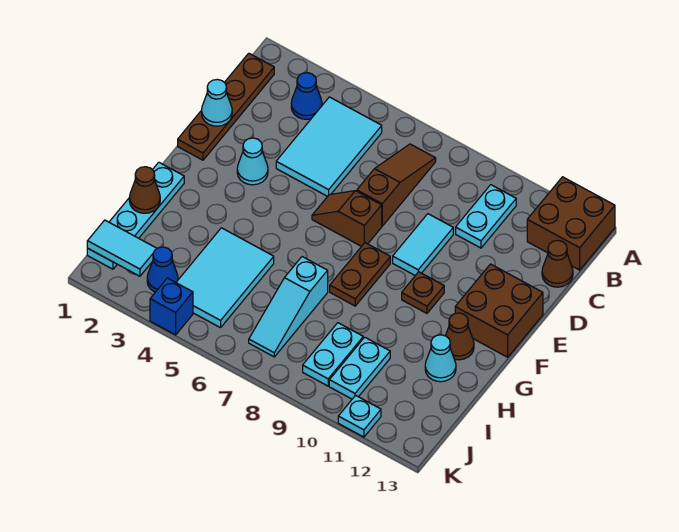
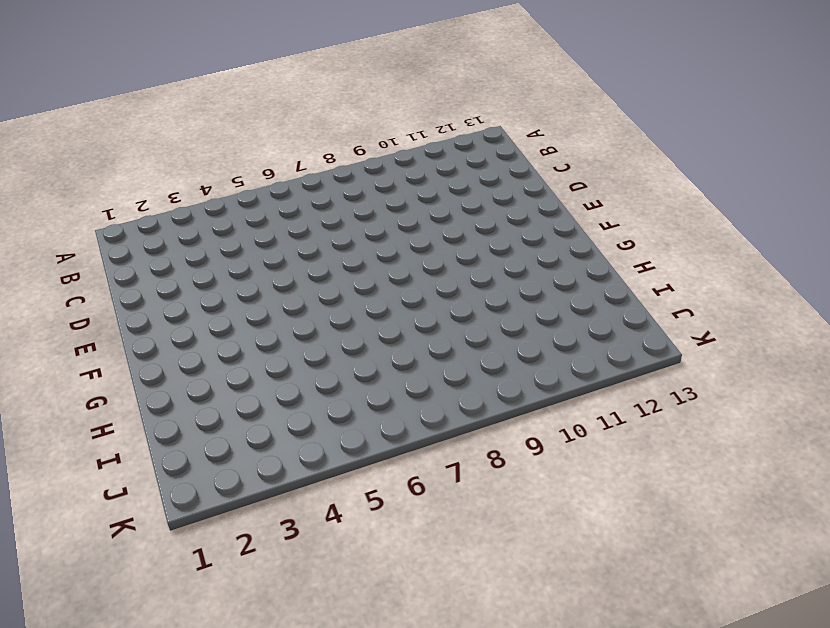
none -> brown 2x2 brick [527,177,615,270]
none -> brown 1x4 plate [178,53,274,160]
none -> blue 1x1 cone [291,73,322,119]

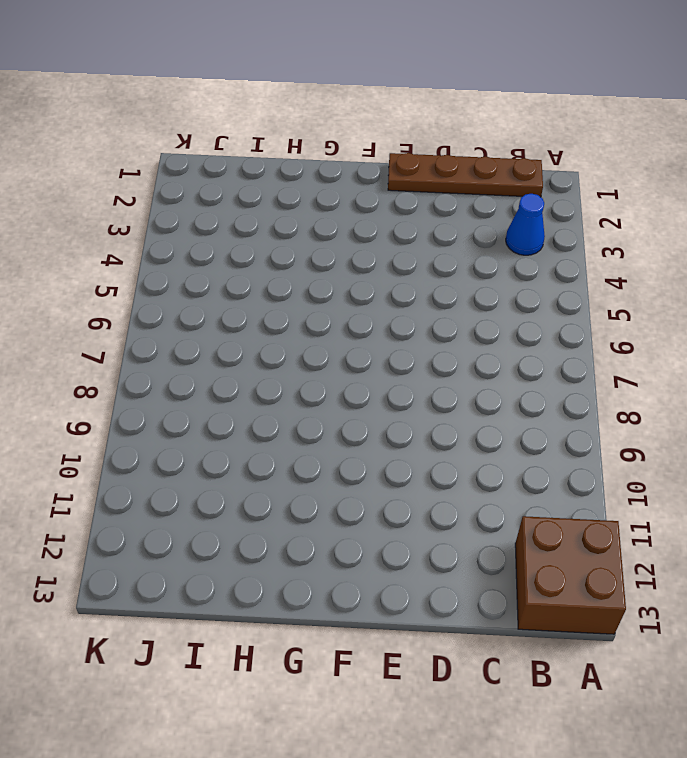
none -> cyan 2x3 tile [276,97,382,196]
none -> brown 1x3 slope [357,144,436,226]
none -> cyan 1x2 plate [456,185,516,248]

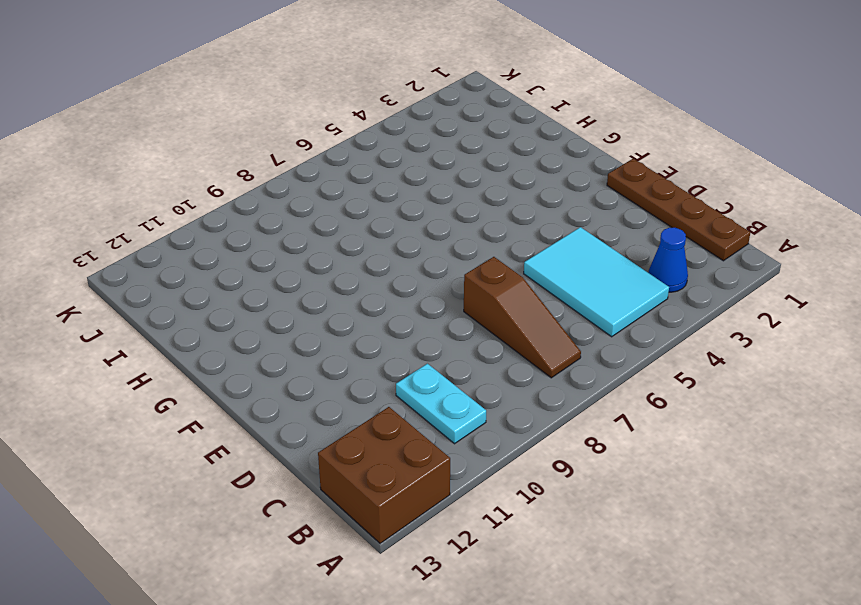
none -> brown 1x1 cone [542,240,573,287]
none -> cyan 1x2 tile [393,214,453,275]
none -> cyan 1x1 cone [237,138,268,185]

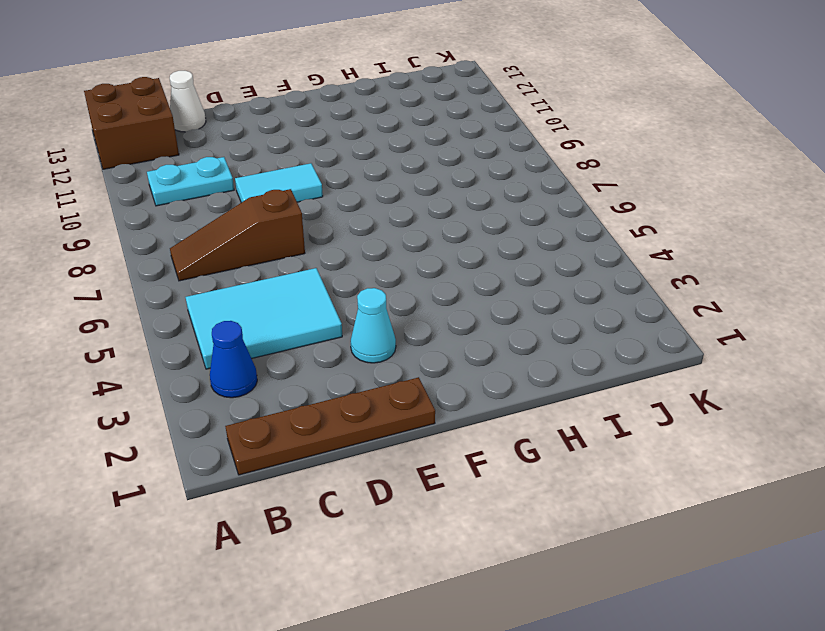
white 1x1 cone [170,71,206,132] -> brown 1x1 cone [542,240,573,287]
none -> brown 1x2 slope [312,191,382,246]
none -> brown 2x2 brick [455,264,543,357]
none -> brown 1x2 plate [330,243,390,306]

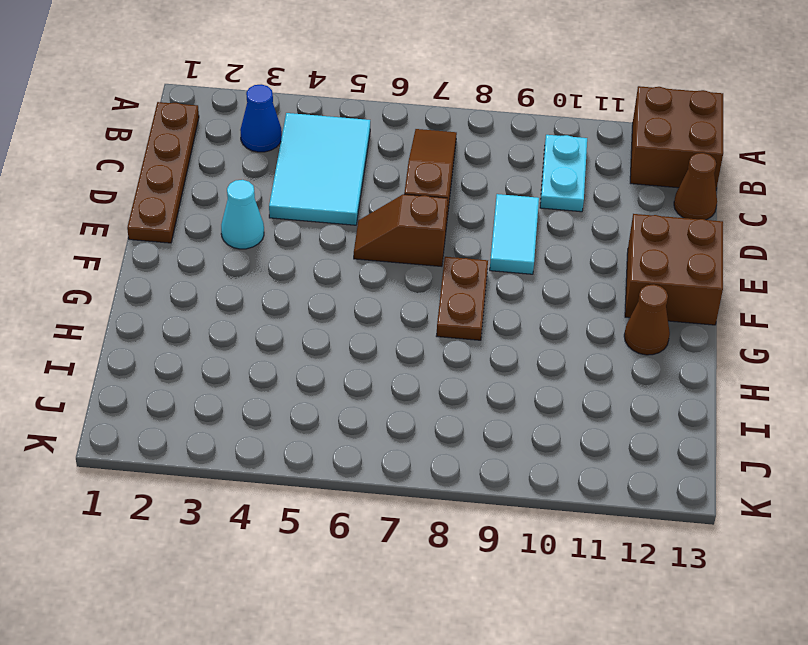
none -> brown 1x1 plate [402,272,444,313]
none -> cyan 1x4 plate [87,162,184,269]
none -> cyan 2x3 tile [176,228,274,328]

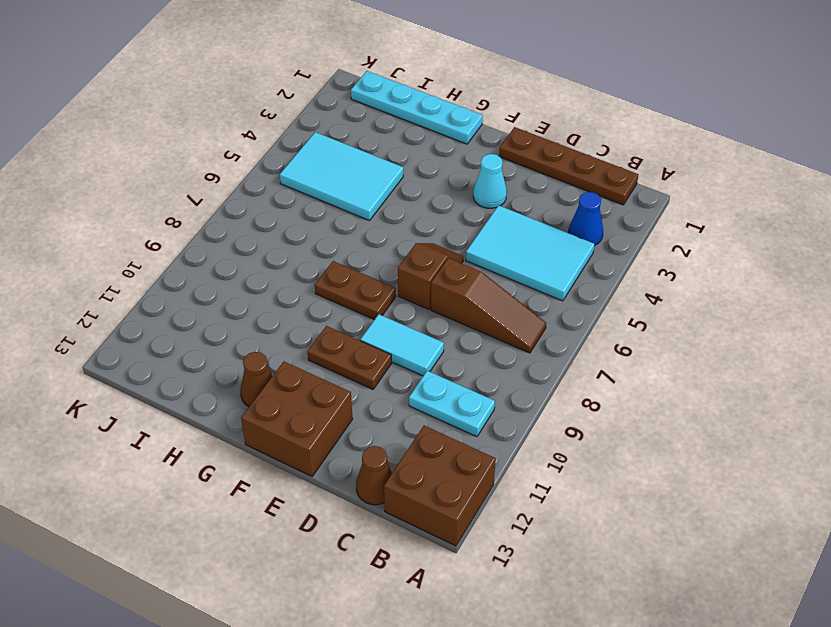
brown 1x2 plate [308,326,392,389] -> brown 1x1 plate [402,272,444,313]
none -> cyan 1x3 slope [249,257,328,357]
none -> cyan 1x1 cone [425,335,456,382]
none -> cyan 1x2 plate [303,323,363,386]

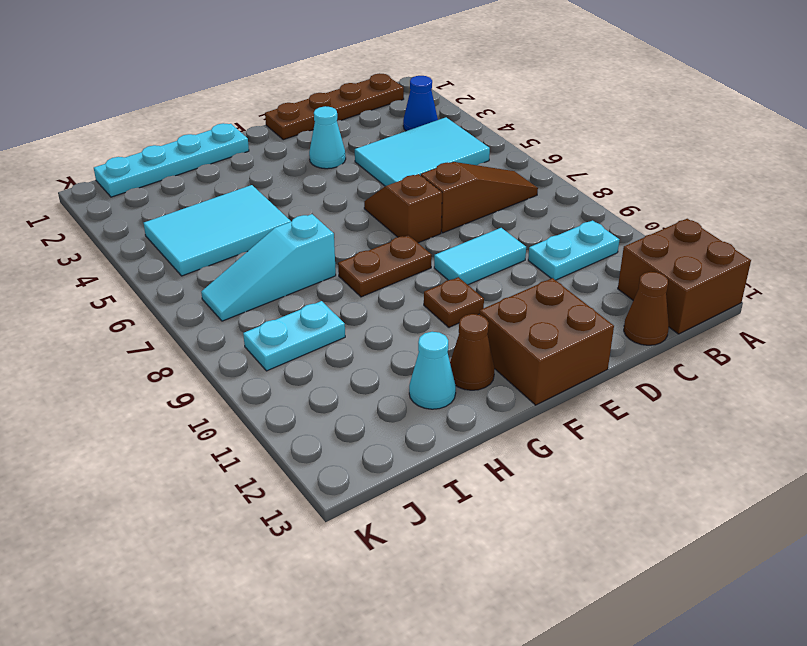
none -> cyan 1x2 plate [329,337,390,399]
none -> blue 1x1 cone [147,247,178,292]
none -> blue 1x1 brick [150,278,193,335]

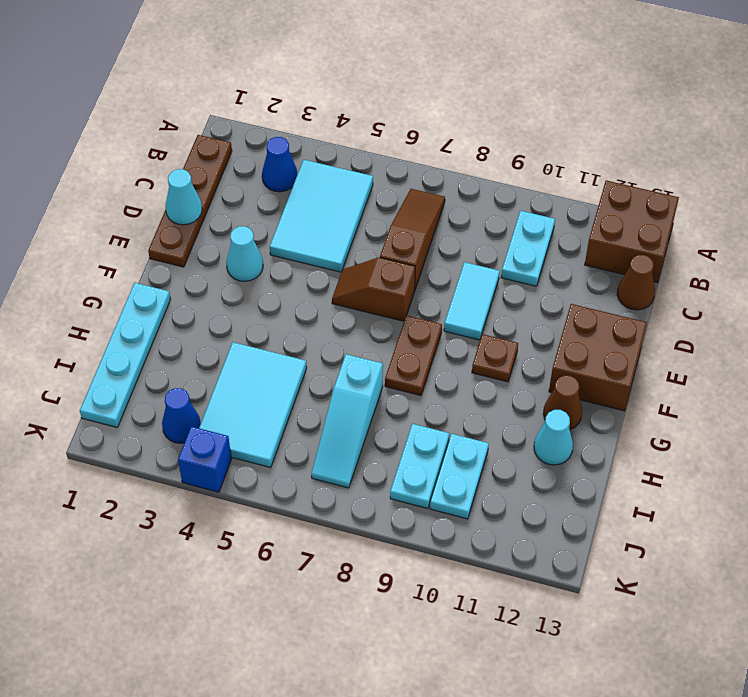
none -> cyan 1x1 plate [338,395,381,437]
none -> brown 1x1 cone [129,167,160,213]
none -> cyan 1x2 tile [87,220,157,276]

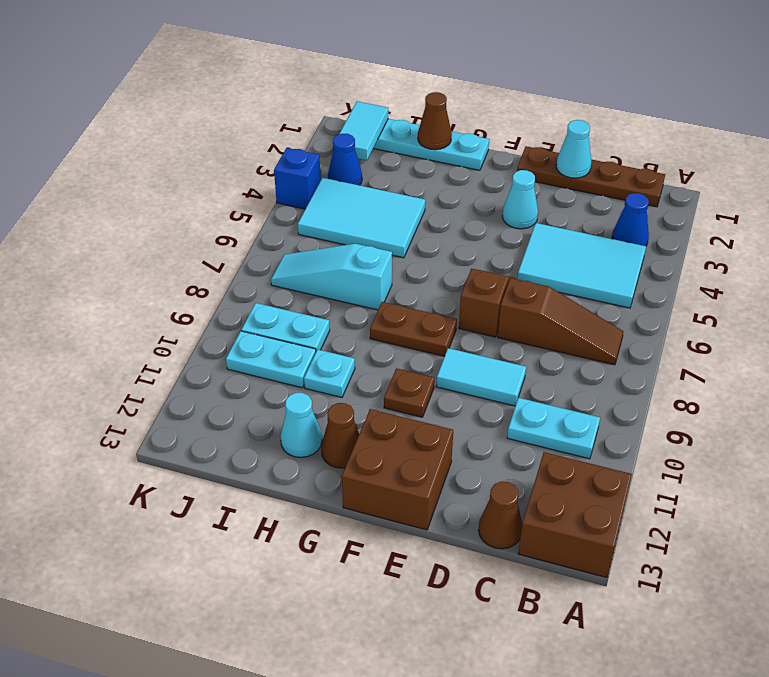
cyan 1x1 plate [304,349,355,397] -> cyan 1x1 plate moved to [338,395,381,437]

